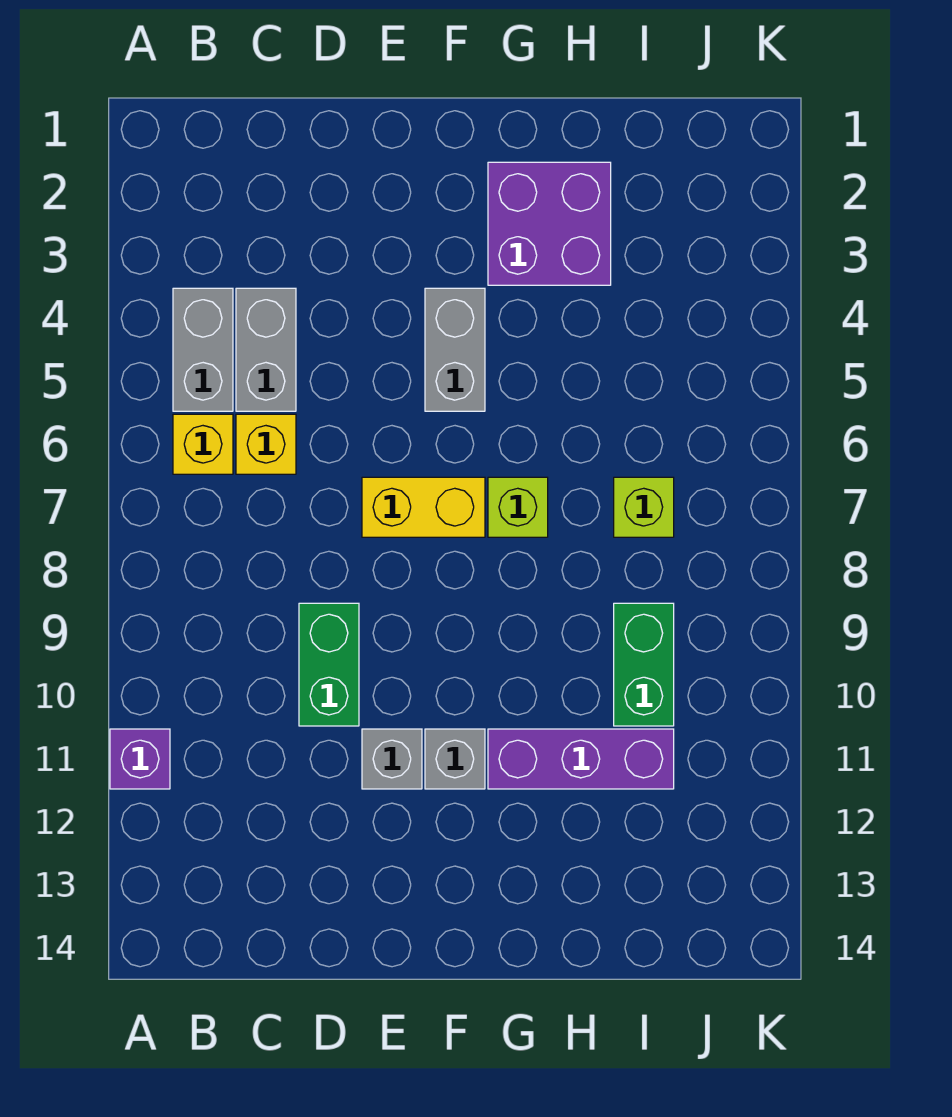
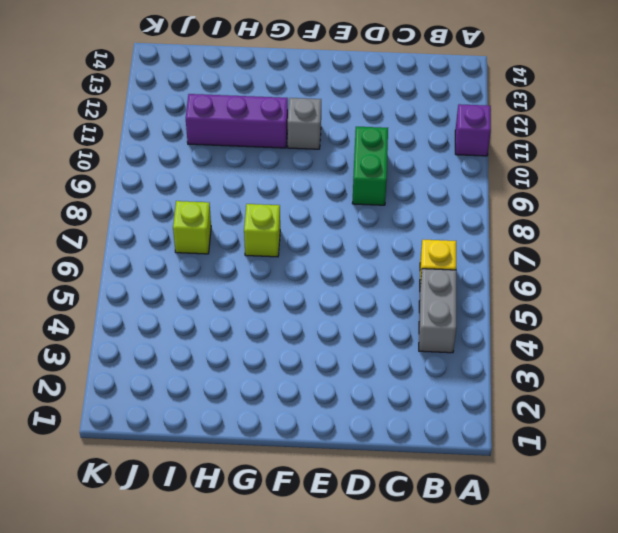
none -> grey 1x2 brick [236,288,296,411]
none -> yellow 1x1 brick [236,414,296,474]
none -> yellow 1x2 brick [362,477,485,537]

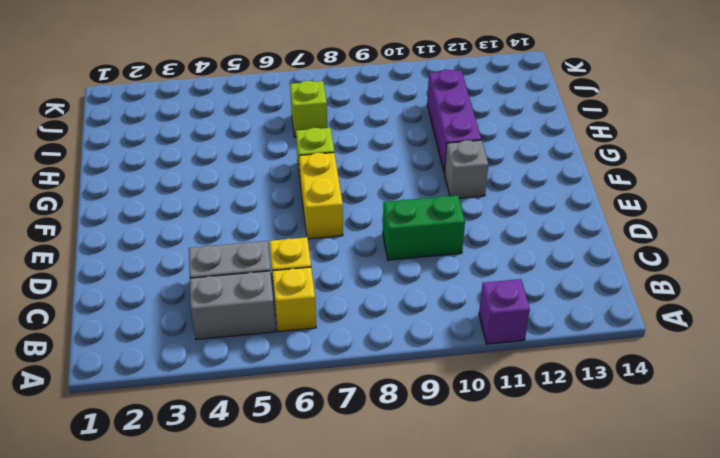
none -> grey 1x1 brick [362,729,422,789]
none -> grey 1x2 brick [425,288,485,411]
none -> purple 2x2 brick [488,162,611,285]

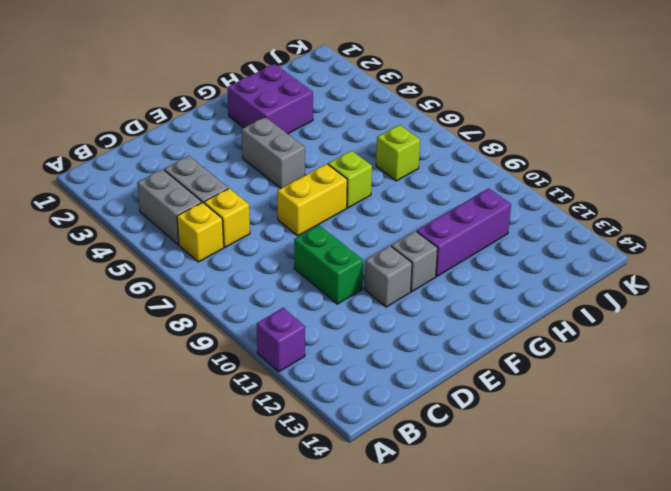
none -> green 1x2 brick [614,603,674,726]

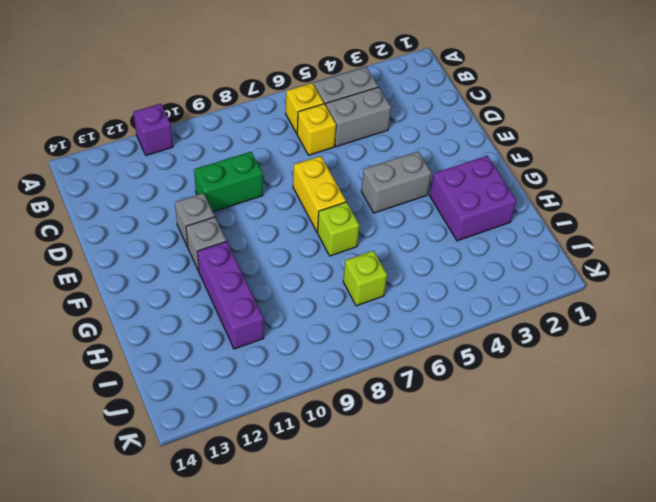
none -> green 1x2 brick [614,603,674,726]

